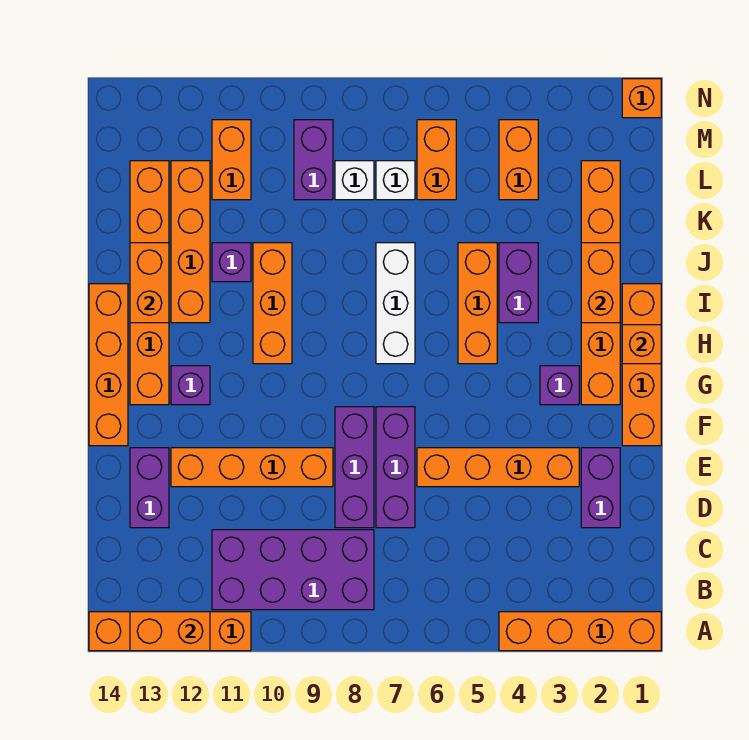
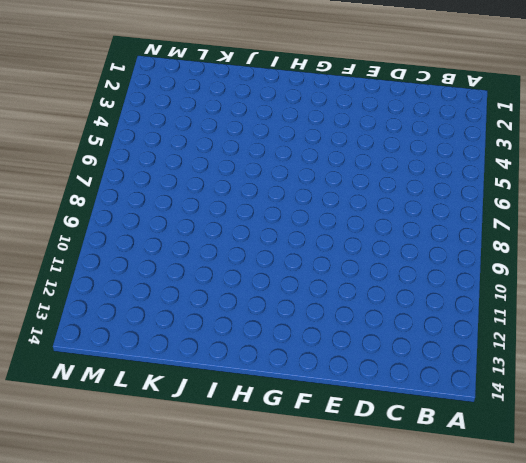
none -> orange 1x4 brick [499,612,661,651]
none -> orange 1x4 brick [89,612,251,651]
none -> purple 2x4 brick [212,530,374,610]
none -> purple 1x2 brick [581,448,620,528]

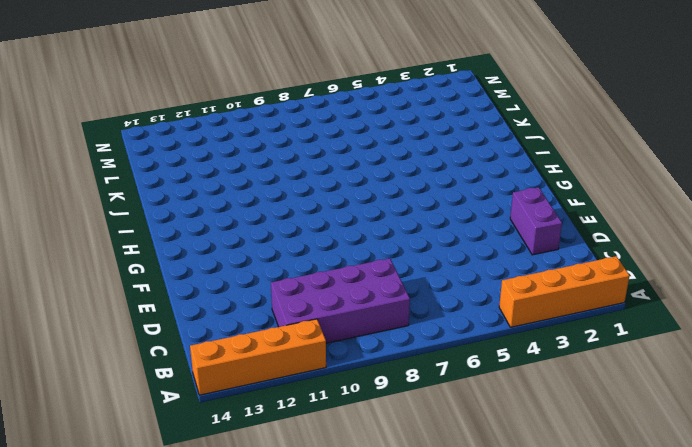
none -> purple 1x3 brick [376,407,415,528]
none -> purple 1x3 brick [335,407,374,528]
none -> purple 1x2 brick [130,448,169,528]
none -> orange 1x4 brick [417,448,579,487]

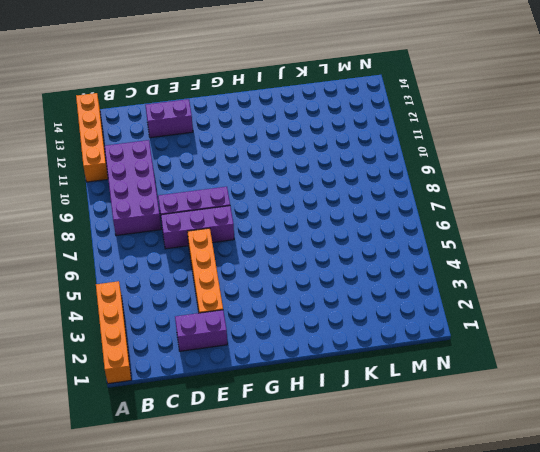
none -> orange 1x4 brick [171,448,333,487]
none -> orange 1x4 brick [622,284,661,446]
none -> orange 1x4 brick [89,284,128,446]
none -> orange 1x6 brick [581,161,620,405]

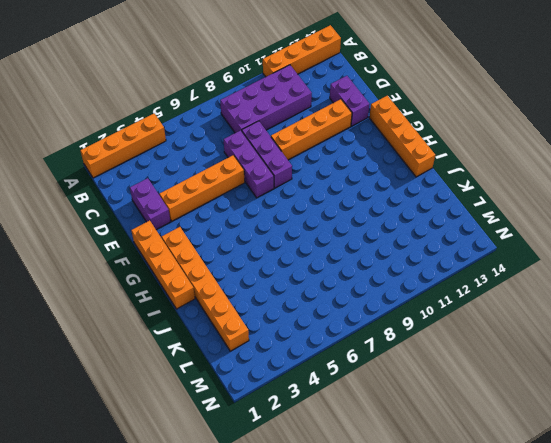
none -> purple 1x1 brick [540,366,579,405]
none -> purple 1x1 brick [171,366,210,405]
none -> orange 1x6 brick [130,161,169,405]
none -> orange 1x3 brick [458,243,497,364]

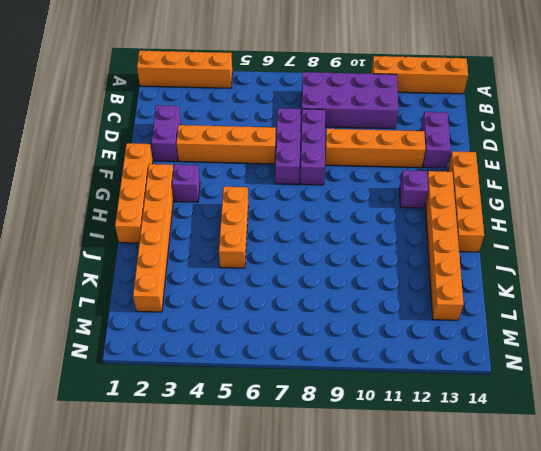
none -> white 1x3 brick [376,243,415,364]
none -> orange 1x3 brick [253,243,292,364]
none -> purple 1x2 brick [499,243,538,323]
none -> orange 1x4 brick [171,161,210,323]

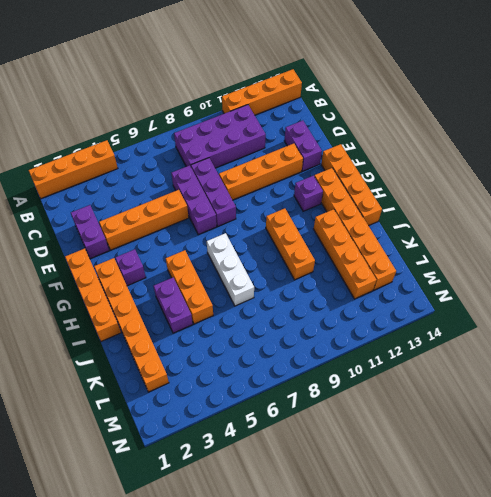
none -> purple 1x1 brick [212,243,251,282]
none -> orange 1x2 brick [499,120,538,200]
none -> orange 1x2 brick [417,120,456,200]
none -> white 1x1 brick [376,161,415,200]

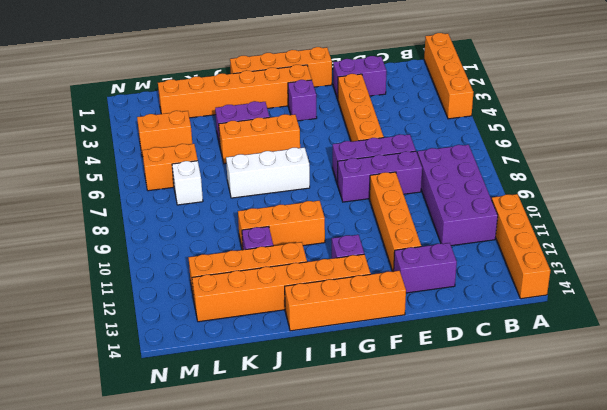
none -> white 1x1 brick [335,161,374,200]
none -> purple 1x2 brick [294,120,333,200]
none -> orange 1x2 brick [212,120,251,200]
none -> orange 1x1 brick [622,79,661,118]

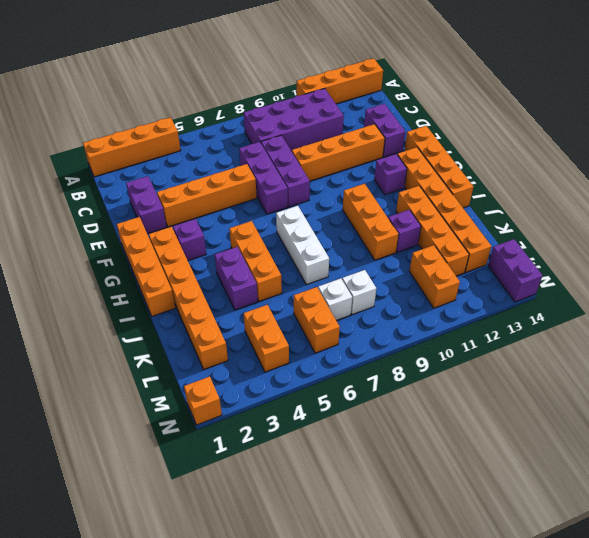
purple 1x2 brick [488,239,542,302] -> purple 1x2 brick moved to [294,120,333,200]
none -> orange 1x2 brick [130,612,210,651]
none -> orange 1x1 brick [622,325,661,364]
none -> orange 1x2 brick [581,243,620,323]
none -> orange 1x2 brick [130,243,169,323]

